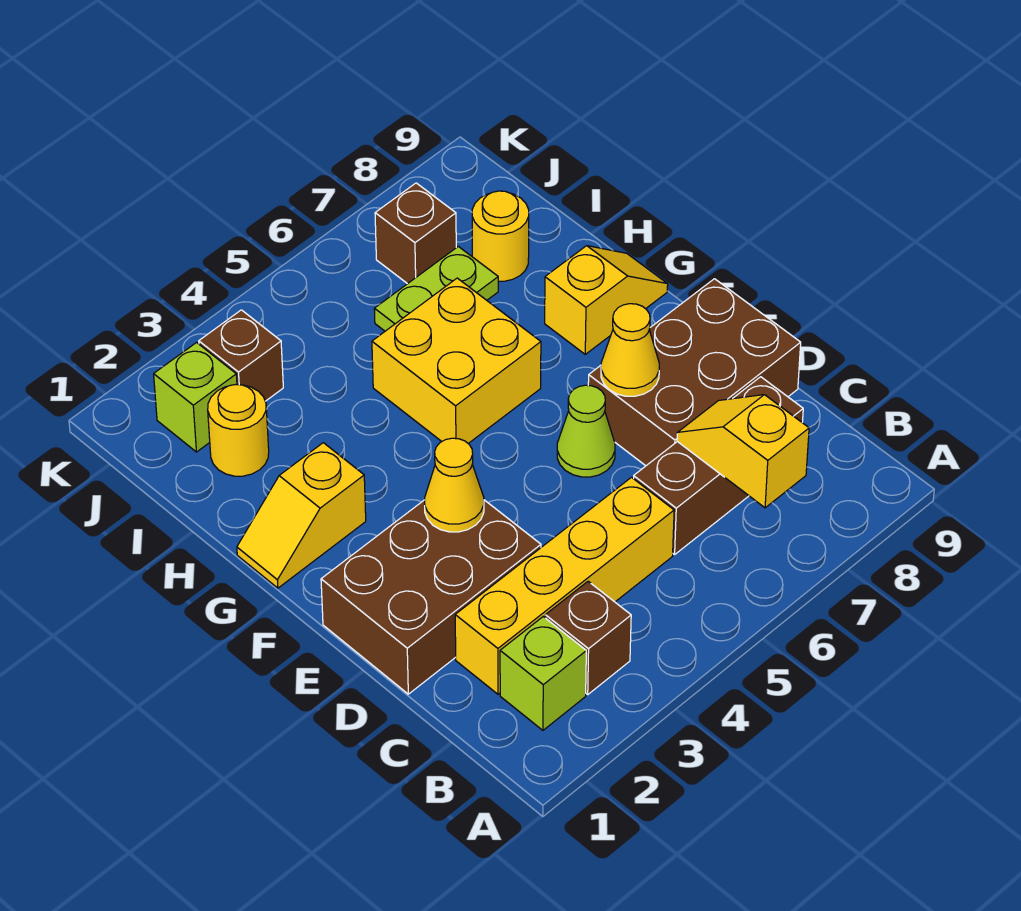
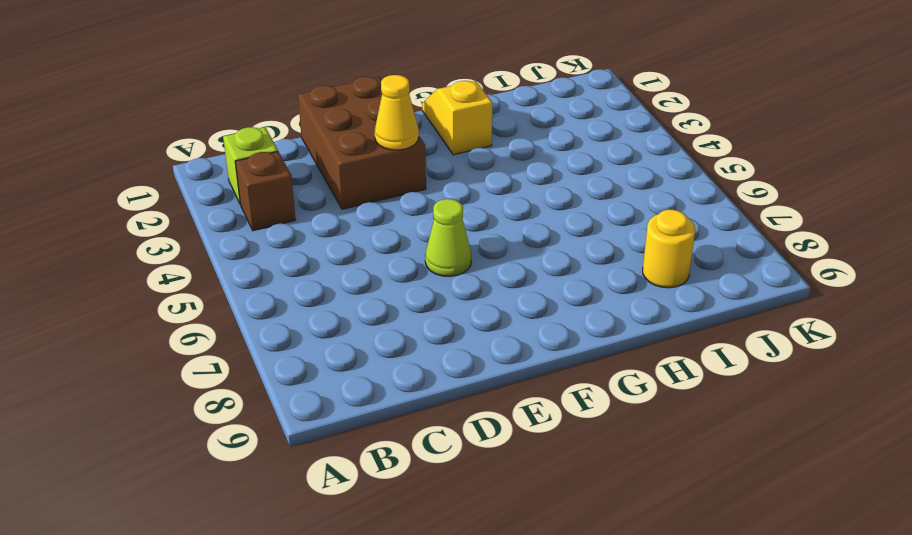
none -> yellow 1x4 brick [455,477,674,694]
none -> brown 1x3 brick [634,377,803,555]
none -> brown 2x3 brick [588,279,801,466]

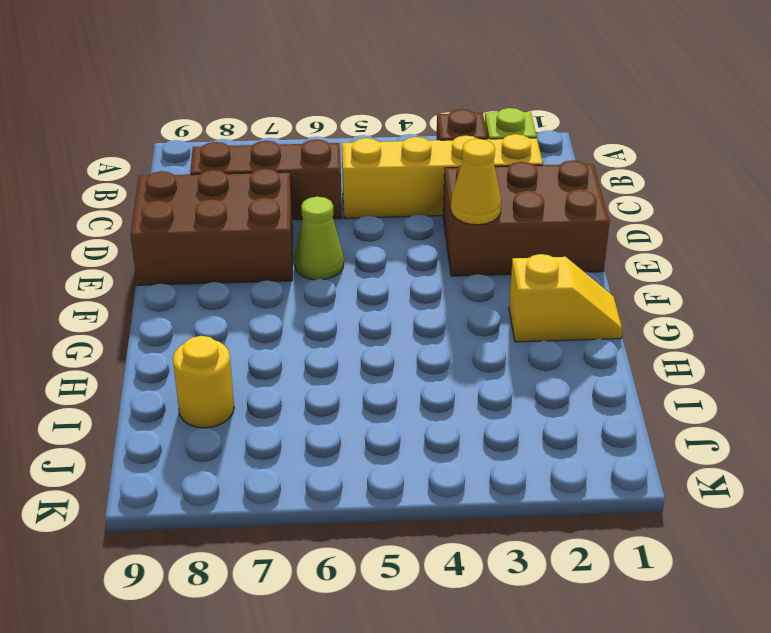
none -> yellow 2x2 brick [372,278,541,443]
none -> yellow 1x2 slope [545,246,668,354]
none -> yellow 1x1 round brick [208,385,269,476]

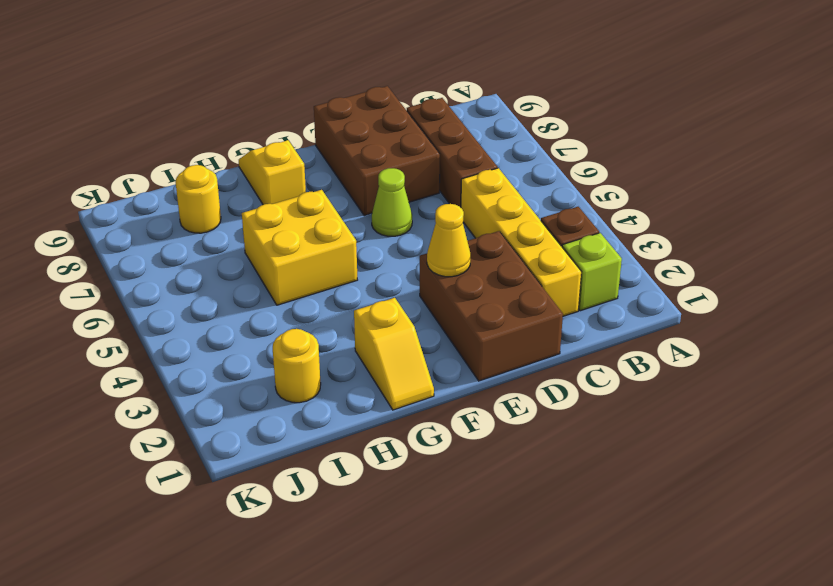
none -> lime 1x2 plate [374,246,498,331]
none -> lime 1x1 brick [154,343,237,452]
none -> brown 1x1 brick [199,310,283,401]

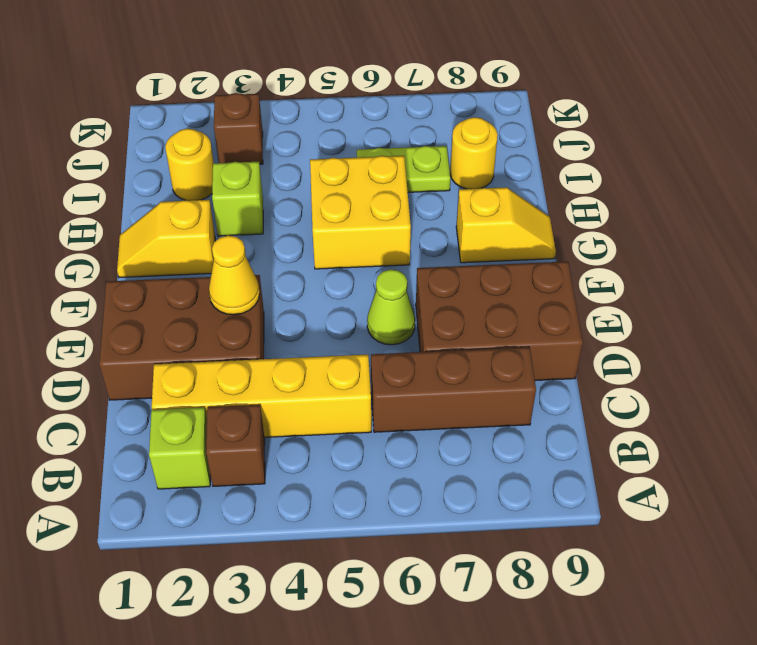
lime 1x1 brick [212,162,263,236] -> lime 1x1 brick moved to [154,343,237,452]
none -> brown 1x1 brick [375,183,456,284]
none -> yellow 1x2 slope [677,395,809,508]
none -> yellow 1x1 cone [601,304,659,396]

